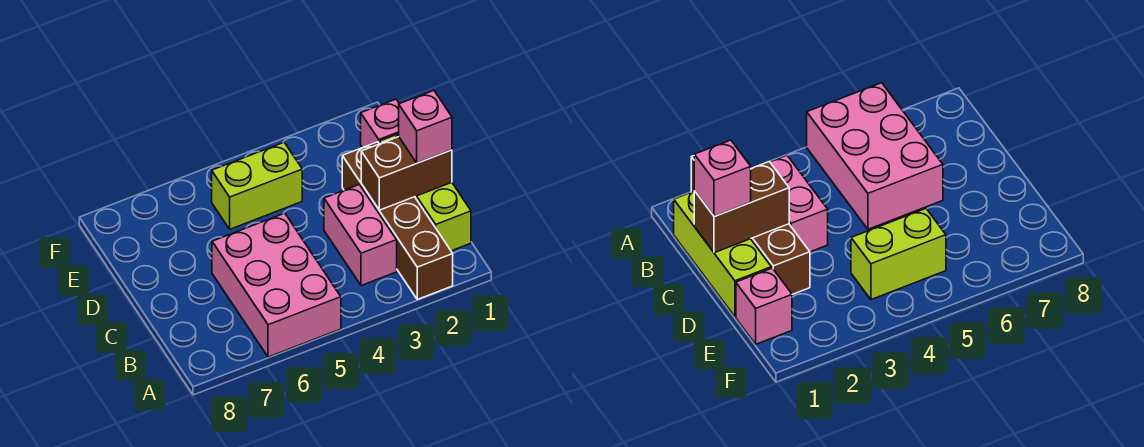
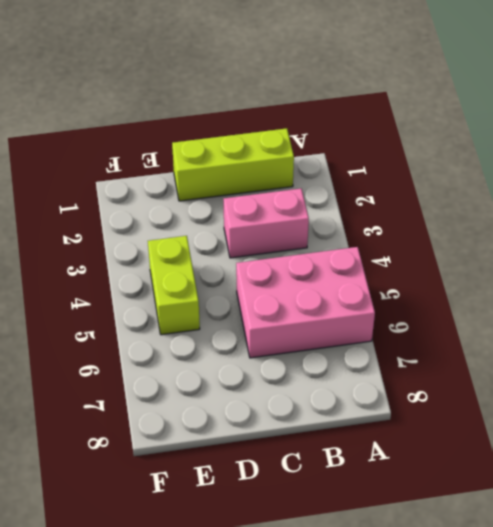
none -> brown 1x4 brick [342,142,453,299]
none -> pink 1x1 brick [361,99,399,148]

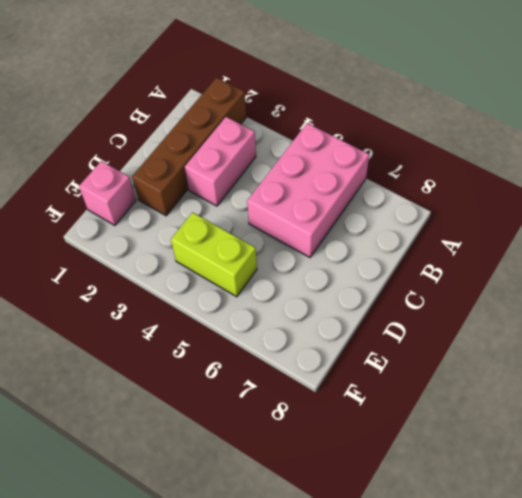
none -> lime 1x3 brick [380,134,471,251]
none -> brown 1x2 brick [361,137,452,210]

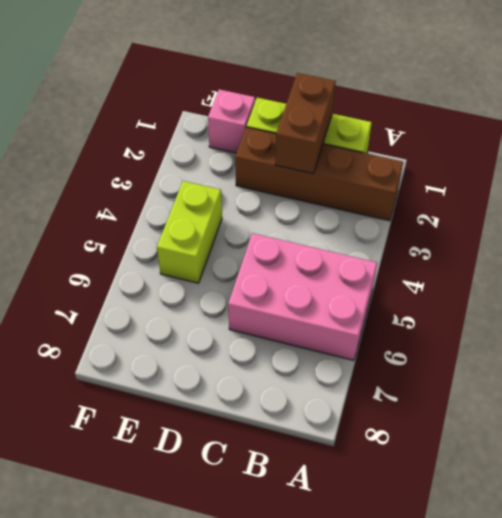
none -> pink 1x2 brick [324,185,397,286]
none -> pink 1x1 brick [399,91,452,163]

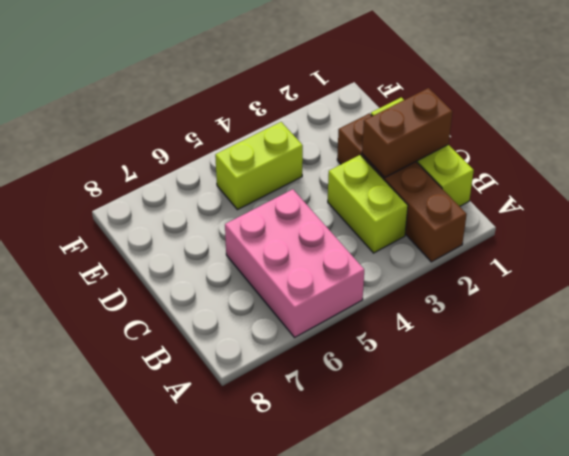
lime 1x2 brick [328,155,408,253] -> pink 1x2 brick [324,185,397,286]
none -> pink 1x1 brick [361,99,399,148]
none -> pink 1x1 brick [399,91,452,163]

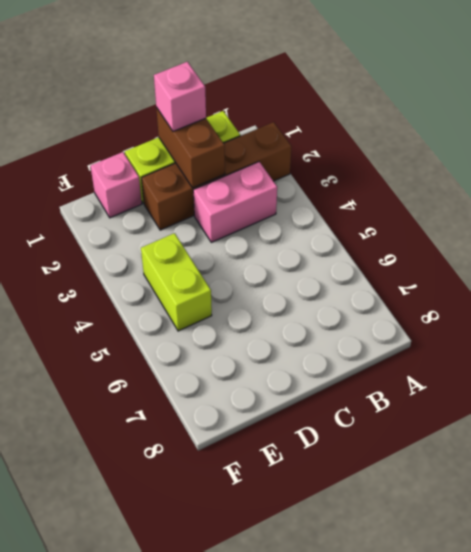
none -> pink 2x3 brick [212,213,341,357]

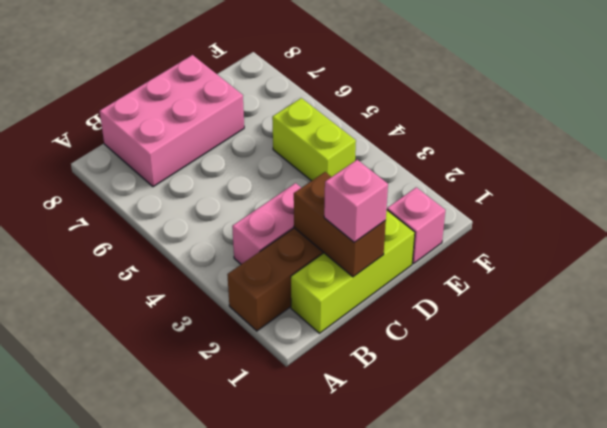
pink 2x3 brick [100,55,244,187] -> pink 2x3 brick moved to [212,213,341,357]

